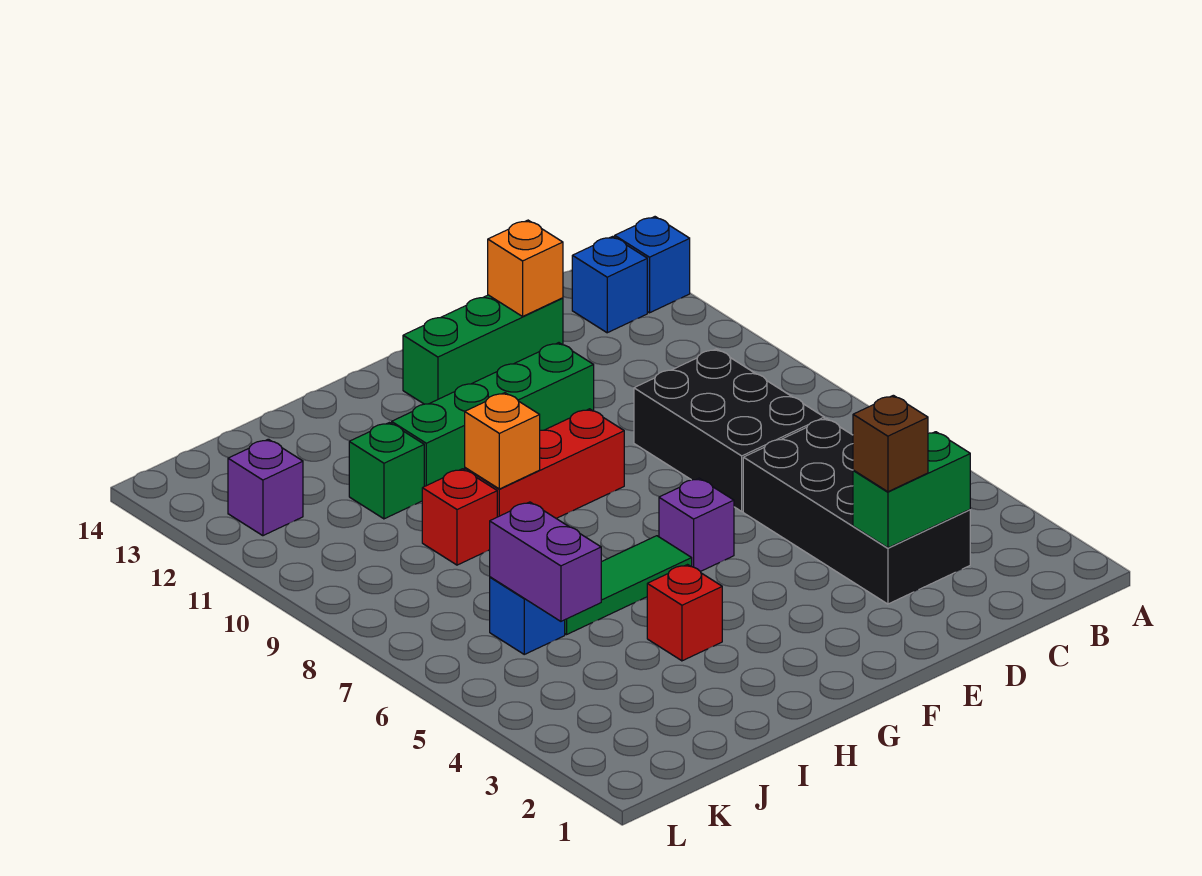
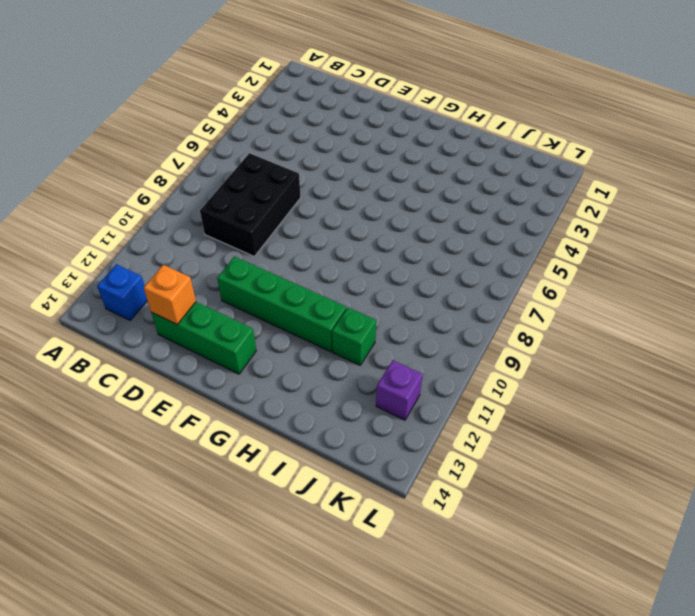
none -> blue 1x1 brick [615,217,690,313]
none -> black 2x4 brick [743,418,970,604]
none -> purple 1x1 brick [659,478,734,572]

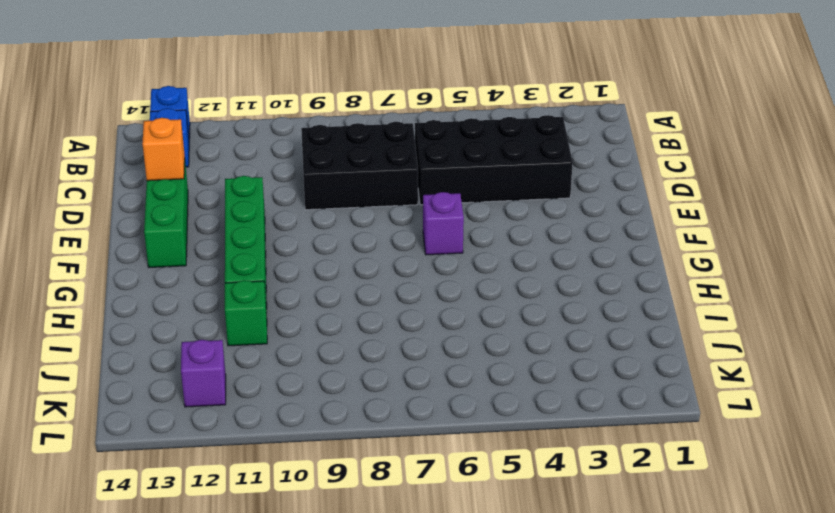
none -> red 1x3 brick [465,409,624,519]
none -> green 1x3 tile [565,536,692,634]
none -> red 1x1 brick [647,565,722,661]

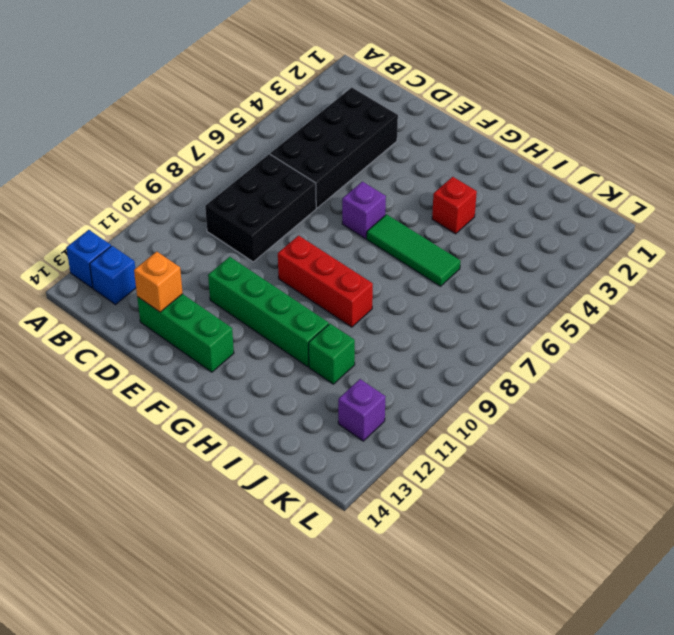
none -> red 1x1 brick [422,469,497,565]
none -> blue 1x1 brick [490,577,565,654]
none -> green 1x2 brick [853,432,970,548]

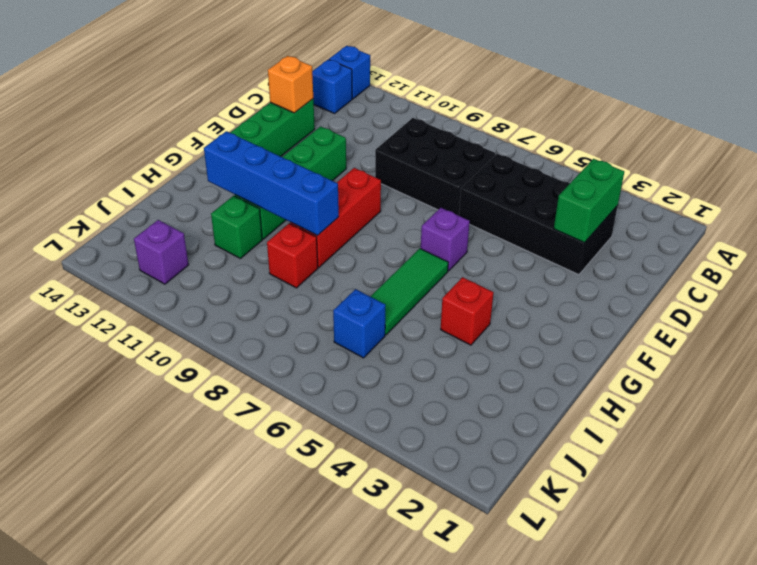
blue 1x4 brick [204,131,339,236] -> orange 1x1 brick [465,393,540,489]
none -> purple 1x2 brick [490,502,601,621]
none -> brown 1x1 brick [853,395,928,492]

